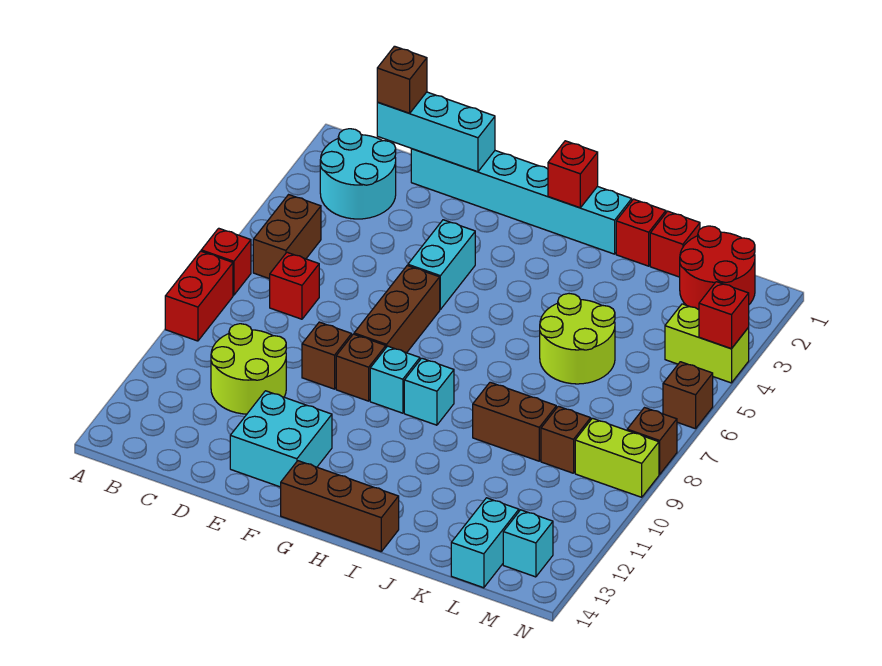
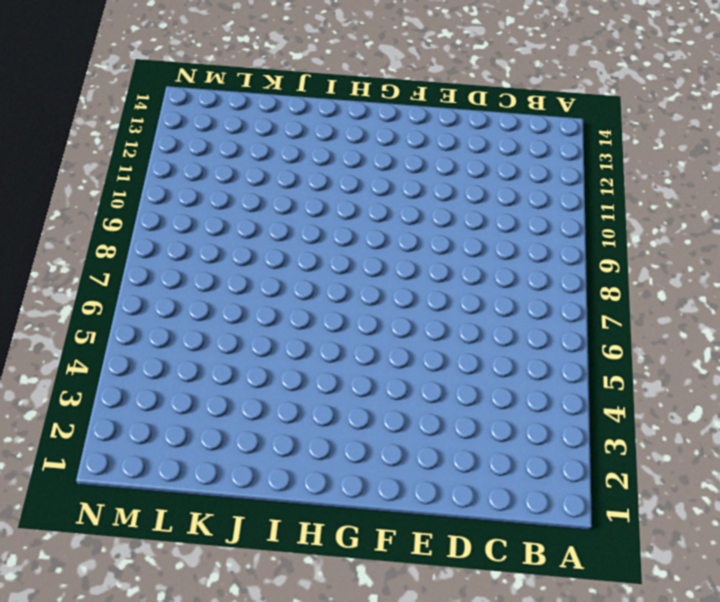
none -> red 1x1 brick [201,228,251,295]
none -> red 1x2 brick [165,251,233,341]
none -> cyan 2x2 round brick [320,129,396,219]
none -> brown 1x2 brick [253,195,321,279]

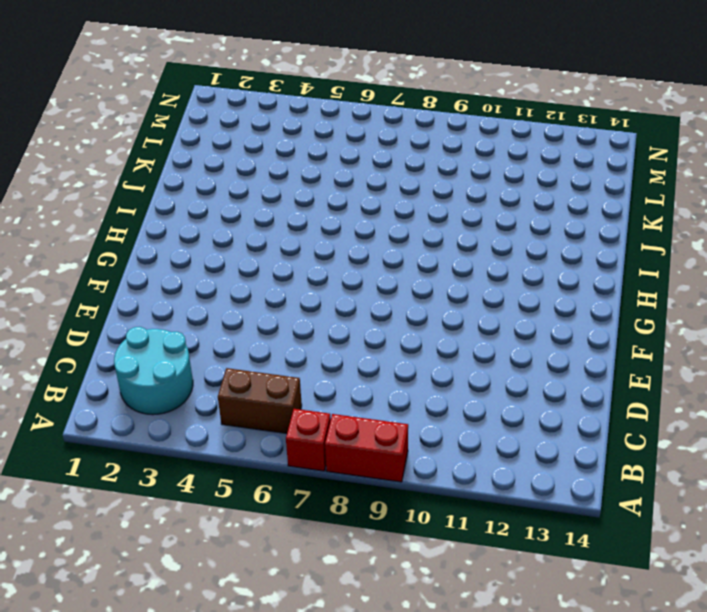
none -> red 1x1 brick [270,252,319,319]
none -> lime 2x2 round brick [211,324,286,414]
none -> cyan 1x6 brick [411,149,632,254]
none -> brown 1x1 brick [302,322,352,389]

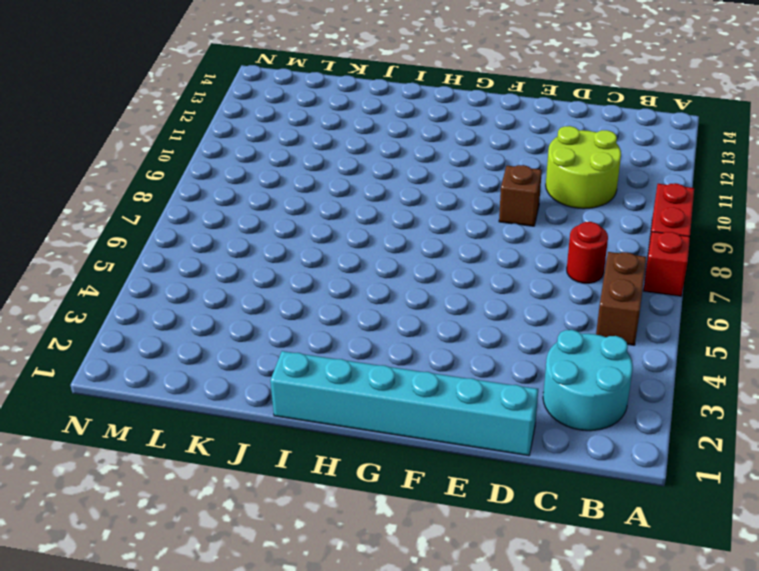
red 1x1 round brick [567,222,608,283] -> red 1x1 brick [270,252,319,319]
none -> cyan 2x2 brick [230,391,332,487]
none -> cyan 1x2 brick [408,220,475,309]
none -> brown 1x3 brick [354,266,440,353]
none -> brown 1x1 brick [336,334,386,401]

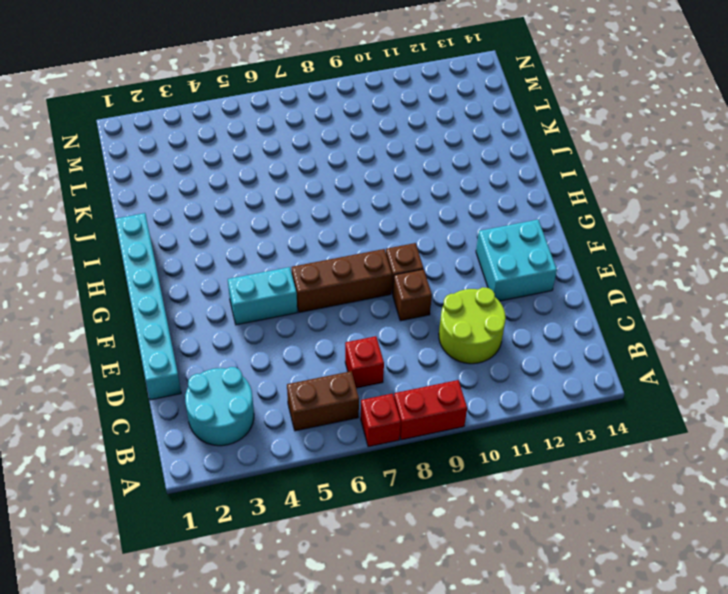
none -> cyan 1x1 brick [370,346,420,413]
none -> brown 1x3 brick [281,461,399,551]
none -> cyan 1x1 brick [404,358,454,425]
none -> red 1x1 brick [616,199,666,266]

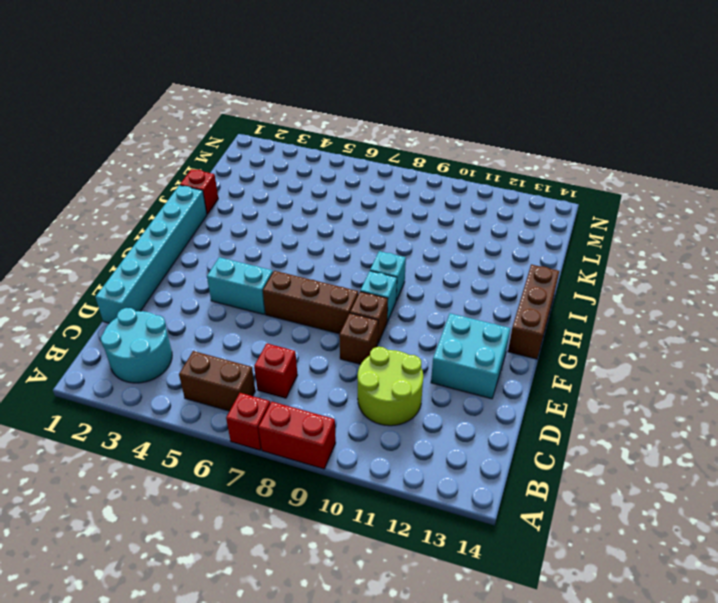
none -> lime 2x2 round brick [540,294,615,384]
none -> brown 1x2 brick [473,382,556,461]
none -> red 1x1 brick [650,211,700,277]
none -> red 2x2 round brick [680,226,755,310]

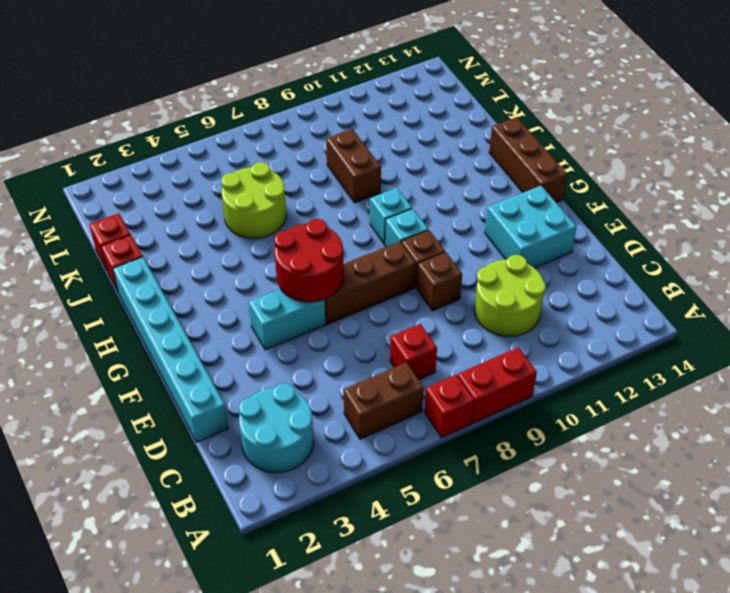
red 2x2 round brick [274,219,344,302] -> red 2x2 round brick moved to [680,226,755,310]
none -> brown 1x1 brick [541,406,591,473]
none -> cyan 1x2 brick [451,498,519,588]
none -> lime 1x2 brick [665,304,749,383]
none -> lime 1x2 brick [575,418,659,497]

